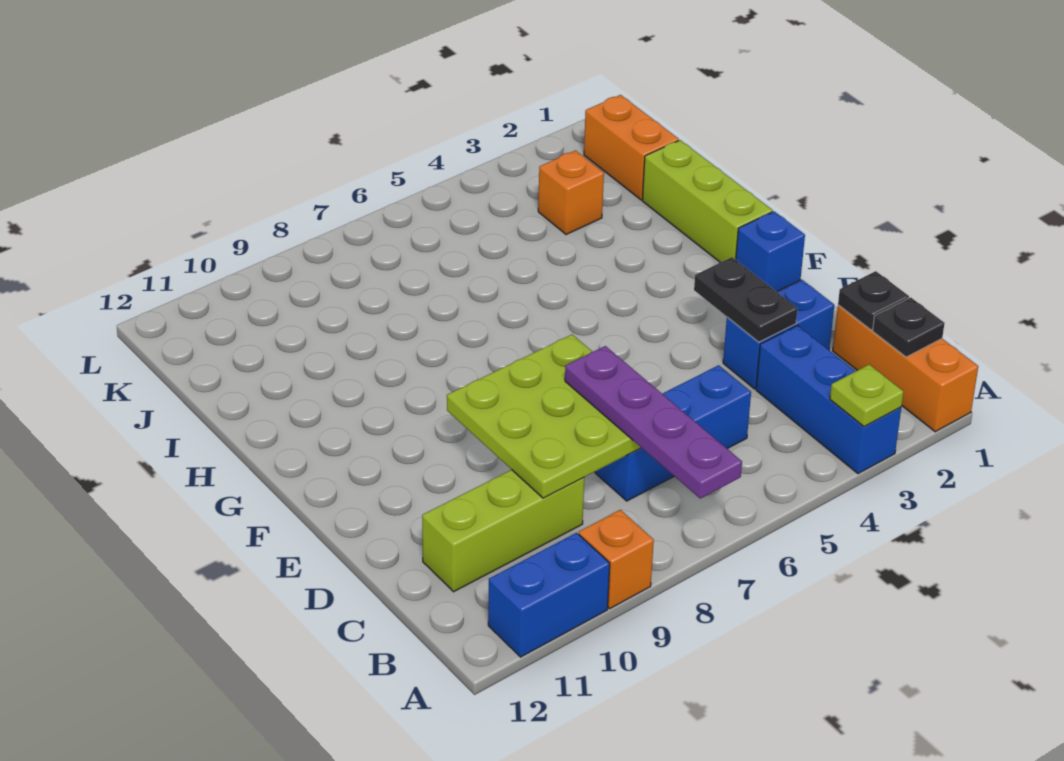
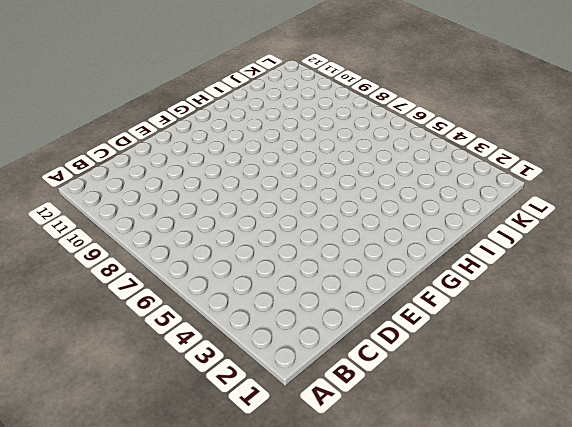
none -> orange 1x3 brick [833,305,978,432]
none -> blue 1x3 brick [756,326,901,474]
none -> orange 1x1 brick [579,510,654,609]

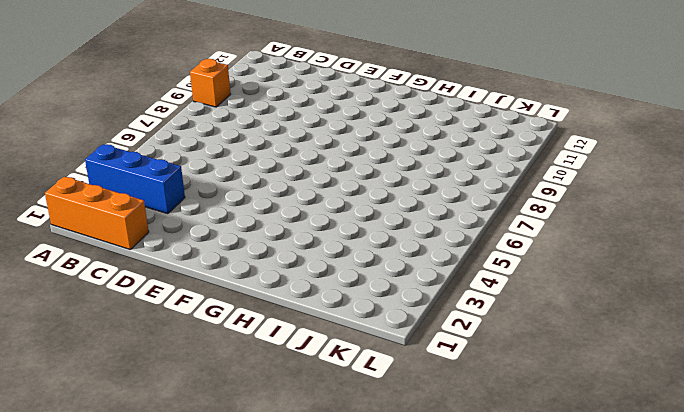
none -> blue 1x2 brick [488,533,610,657]
none -> blue 1x3 brick [595,365,751,501]
none -> lime 1x3 brick [422,470,584,592]

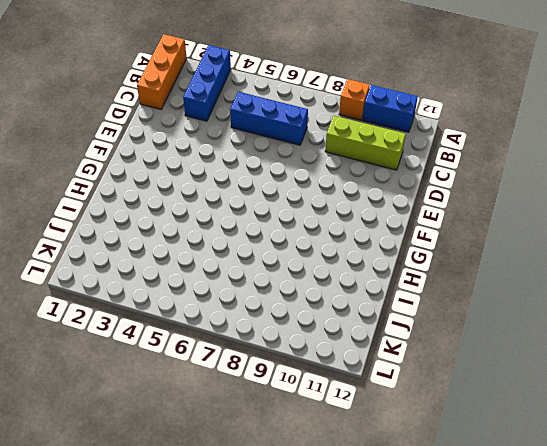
none -> blue 1x2 brick [723,280,834,389]
none -> blue 1x1 brick [736,211,805,292]
none -> lime 1x3 brick [642,140,773,262]

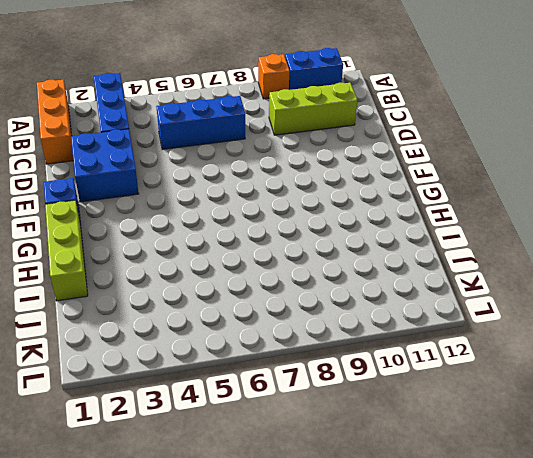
blue 2x2 brick [71,129,139,202] -> blue 1x2 brick [723,280,834,389]
none -> orange 1x2 brick [584,95,679,200]
none -> orange 1x1 brick [538,150,604,235]
none -> lime 1x1 plate [830,364,904,427]

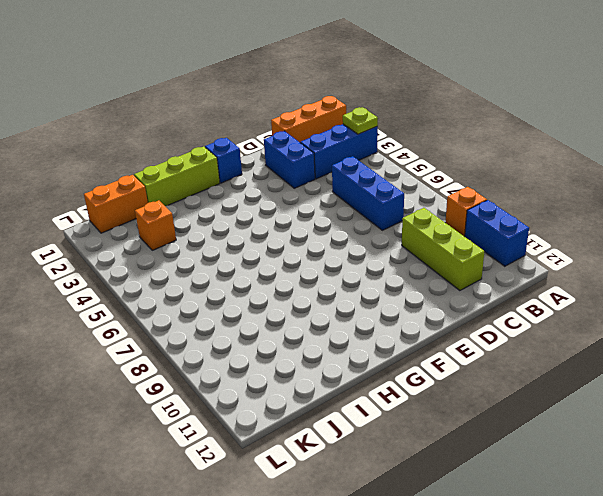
none -> black 1x1 plate [873,297,945,357]
none -> black 1x1 plate [838,271,909,330]
none -> lime 3x3 plate [447,335,641,498]

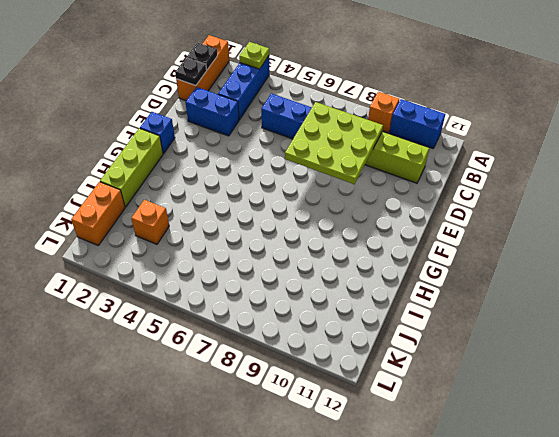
none -> black 1x2 plate [694,257,798,342]
none -> purple 1x4 plate [565,346,742,498]

